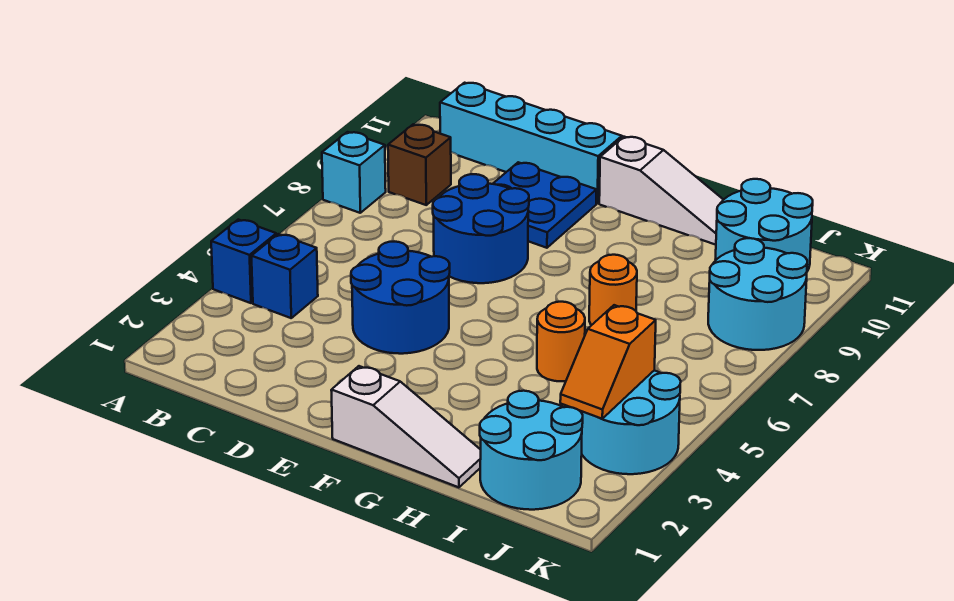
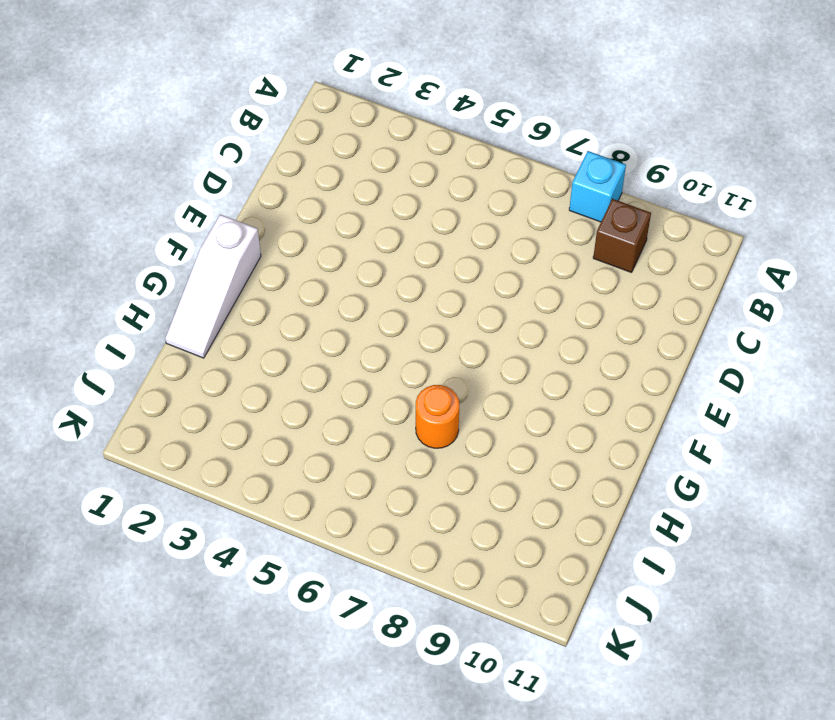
none -> blue 1x1 brick [211,220,276,303]
none -> blue 1x1 brick [251,234,318,318]
none -> cyan 1x4 brick [440,83,622,203]

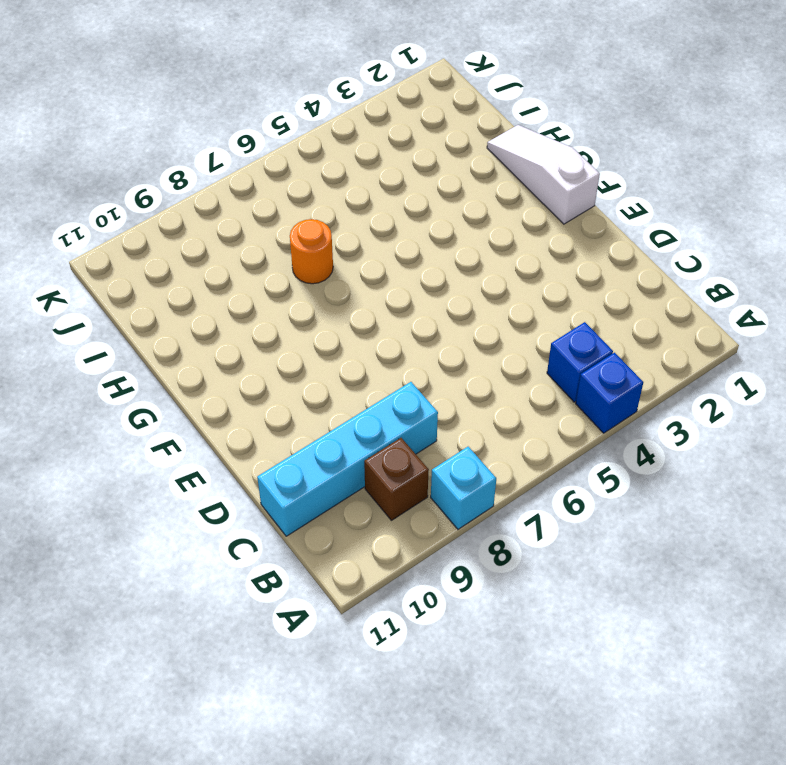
cyan 1x4 brick [257,382,438,536] -> cyan 1x4 brick turned to [440,83,622,203]
none -> blue 2x2 round brick [351,242,450,354]
none -> blue 2x2 round brick [433,174,529,283]
none -> blue 2x2 plate [493,162,596,248]

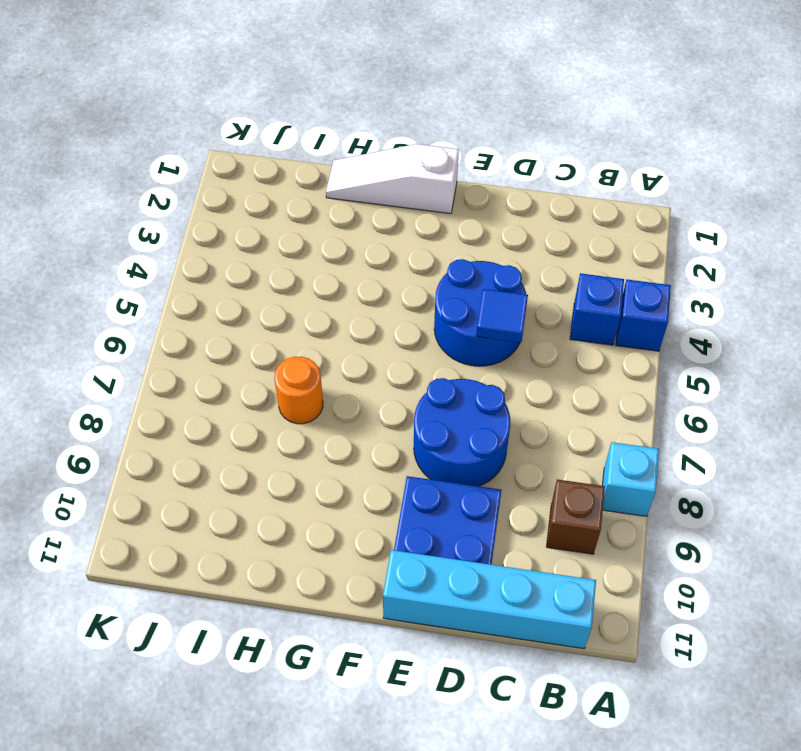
blue 1x1 tile [476,289,528,342] -> none
none -> white 1x3 slope [599,137,723,245]
none -> orange 1x1 round brick [537,302,585,381]
none -> cyan 2x2 round brick [480,391,583,510]

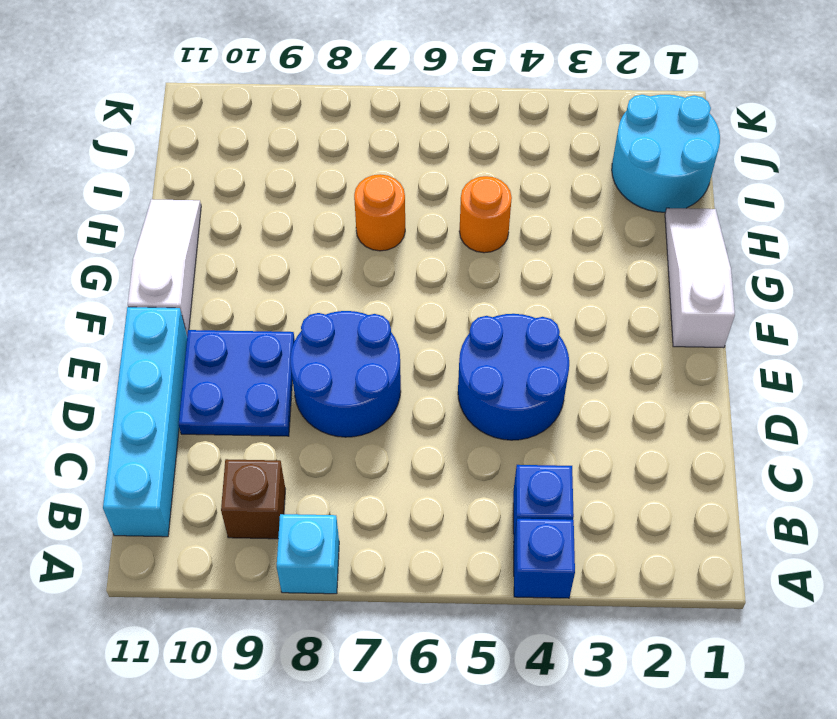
none -> cyan 2x2 round brick [716,179,813,271]
none -> cyan 2x2 round brick [580,370,681,474]
none -> cyan 2x2 round brick [708,238,807,350]

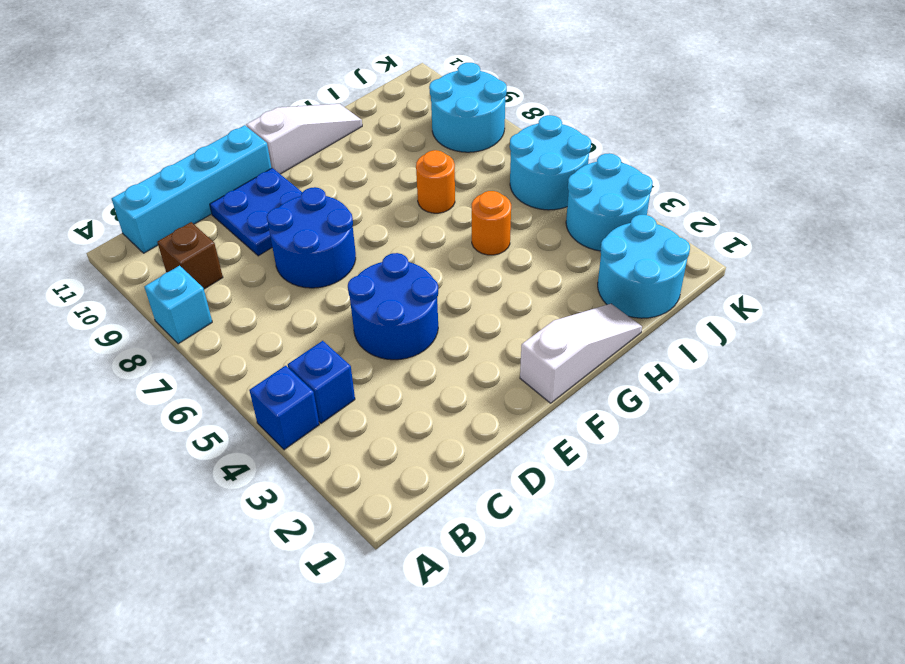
cyan 2x2 round brick [510,115,591,210] -> cyan 2x2 round brick moved to [716,179,813,271]
none -> orange 1x2 slope [560,305,656,419]

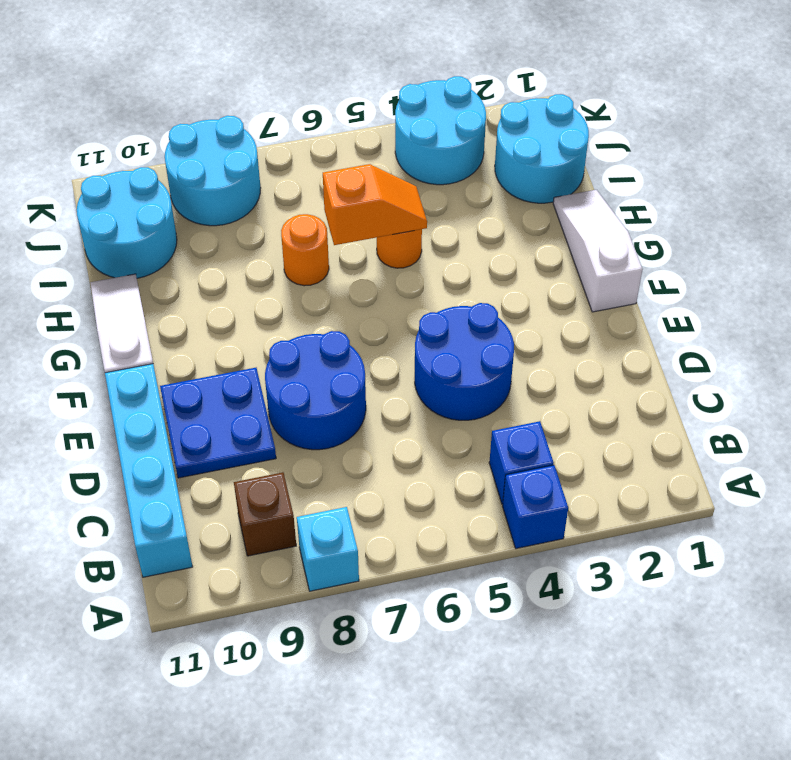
orange 1x2 slope [323,164,427,245] -> orange 1x2 slope moved to [560,305,656,419]

